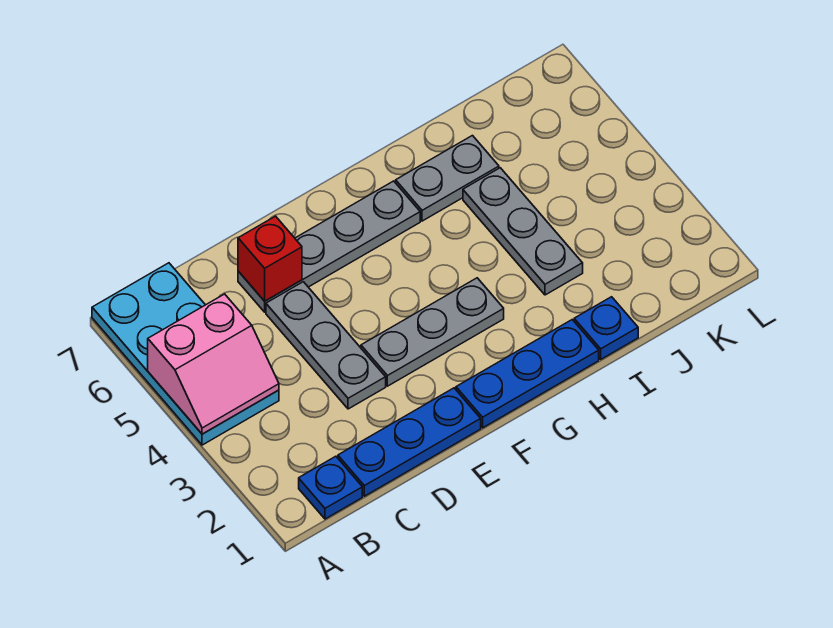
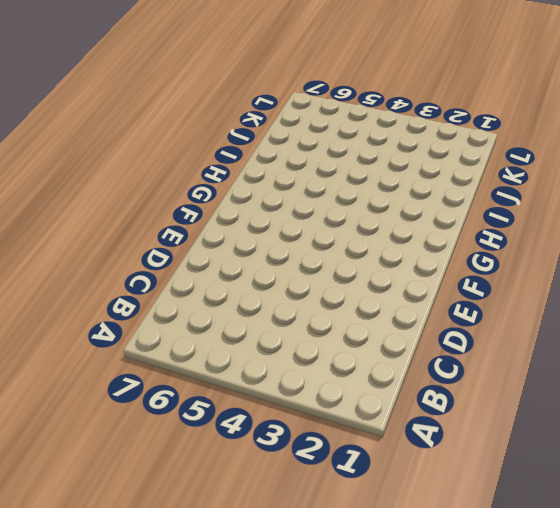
none -> cyan 2x4 plate [92,263,279,445]
none -> blue 1x1 plate [299,456,362,519]
none -> blue 1x3 plate [338,388,481,496]

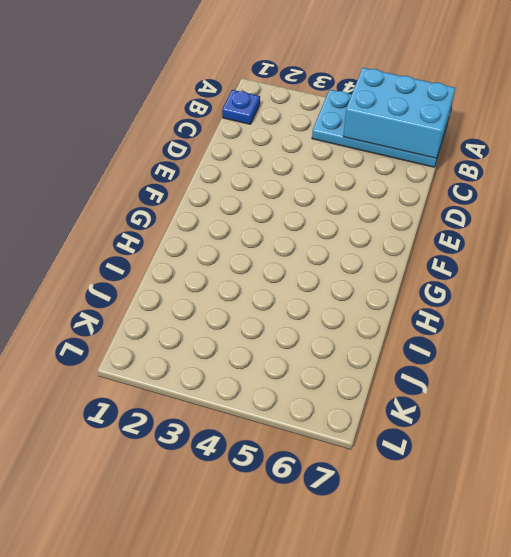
cyan 2x3 brick [343,68,455,158] -> pink 2x2 slope [148,294,279,434]
none -> blue 1x3 plate [338,388,481,496]
none -> grey 1x3 plate [266,282,386,409]
none -> grey 1x4 plate [238,181,420,312]

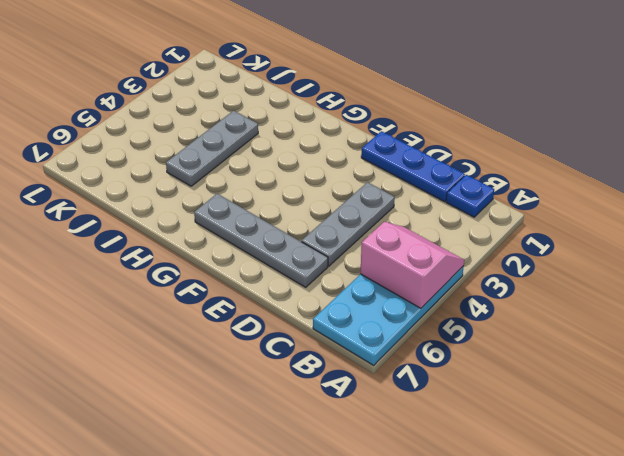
none -> grey 1x3 plate [361,278,504,386]
none -> blue 1x3 plate [456,320,599,428]
none -> grey 1x2 plate [396,136,499,221]

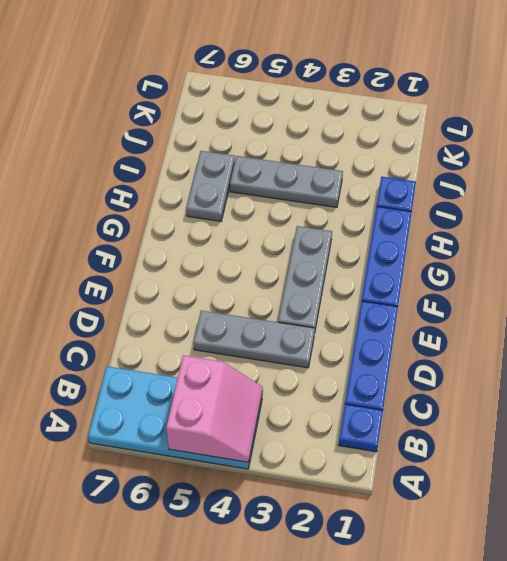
none -> grey 1x4 plate [238,181,420,312]
none -> red 1x1 brick [238,216,302,301]

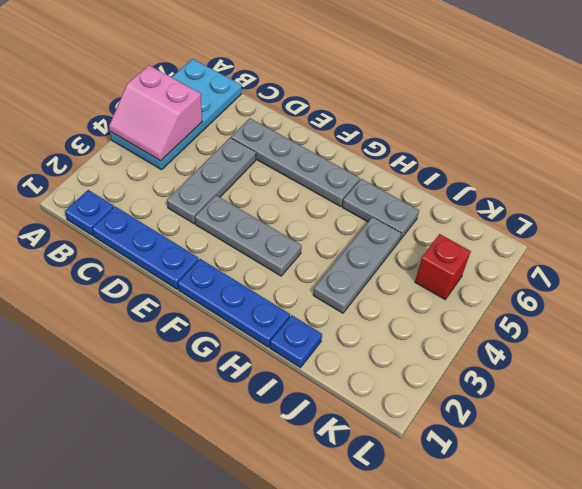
red 1x1 brick [415,234,471,299] -> red 1x1 brick moved to [238,216,302,301]

